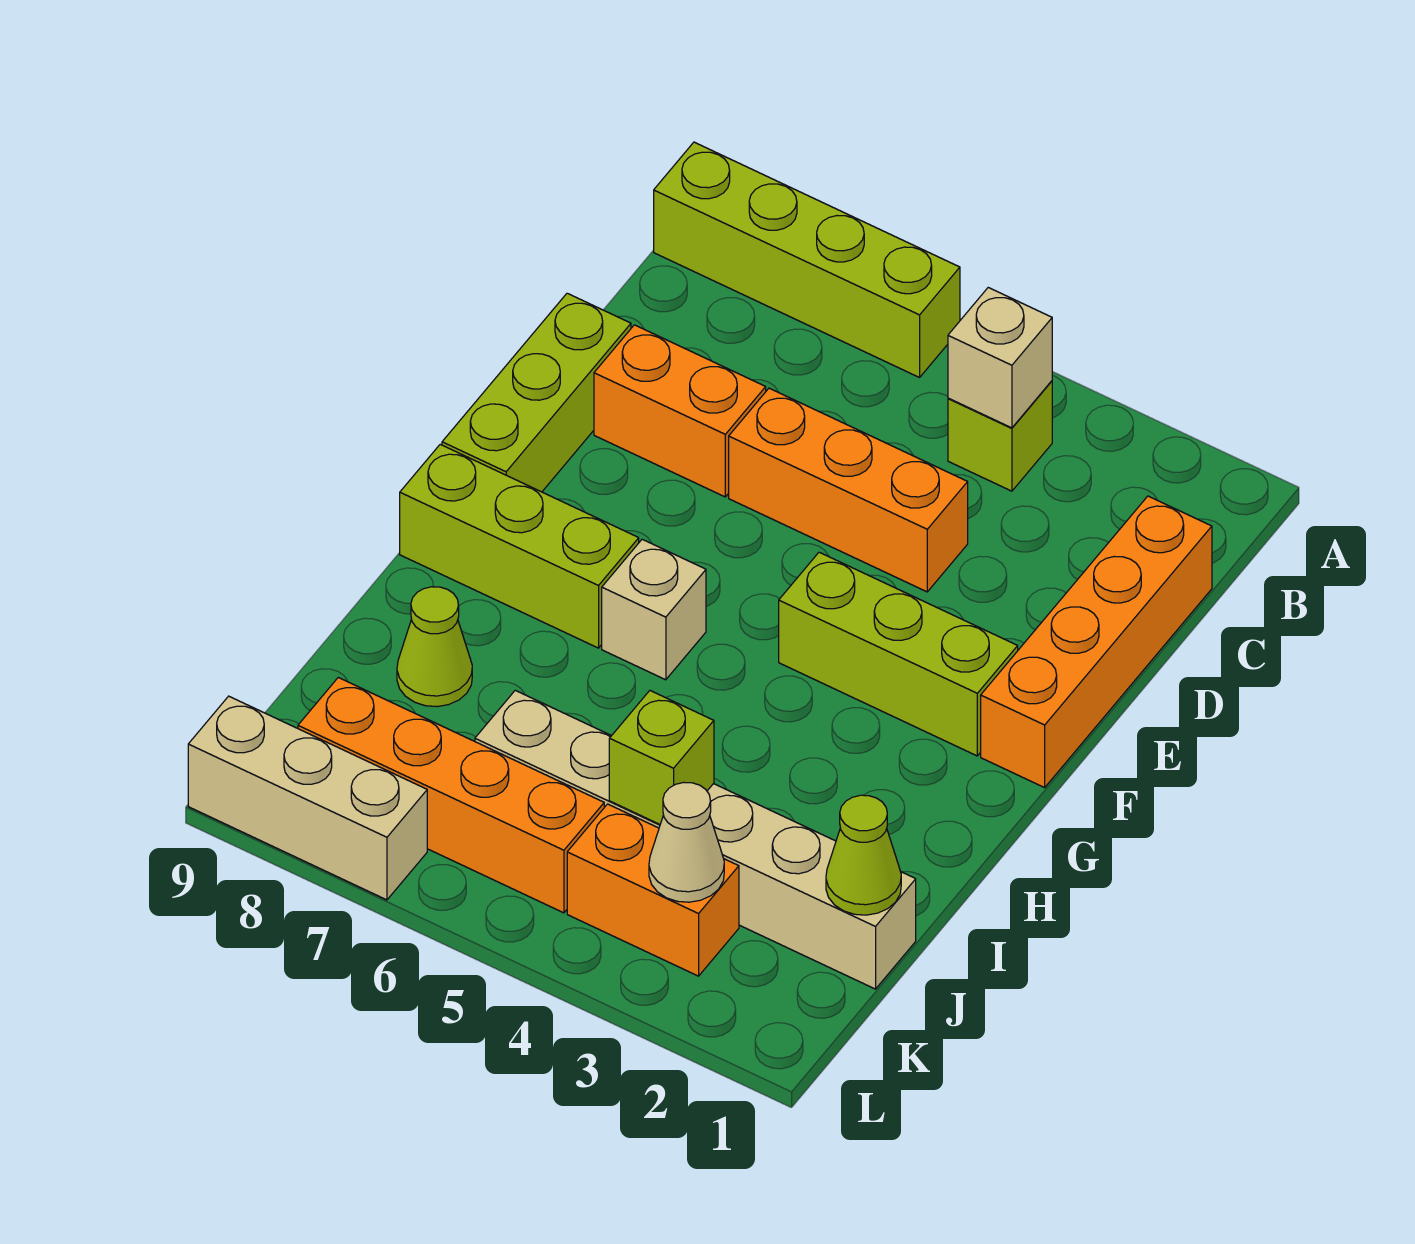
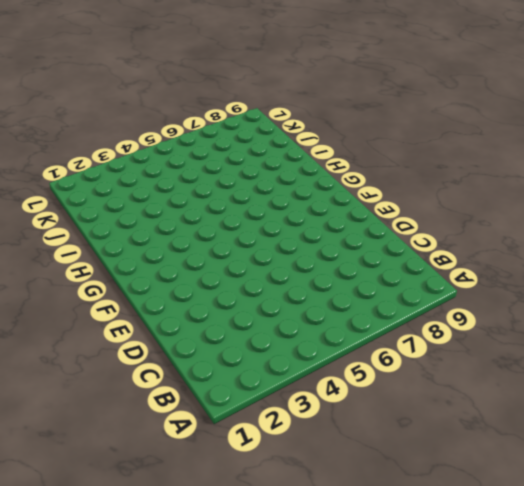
none -> lime 1x4 brick [654,142,960,377]
none -> lime 1x1 brick [948,381,1052,491]
none -> orange 1x4 brick [981,496,1212,788]

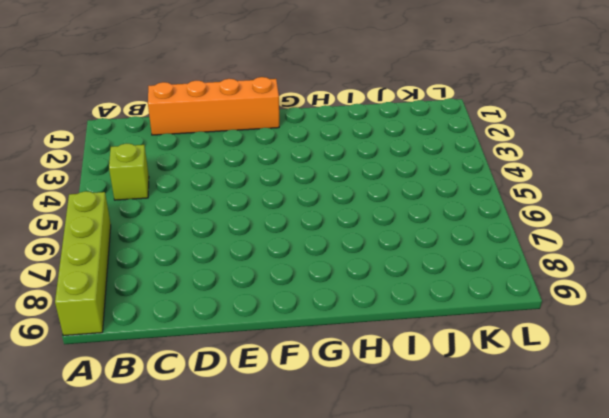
none -> orange 1x3 brick [729,388,968,592]
none -> orange 1x2 brick [594,325,766,497]
none -> lime 1x3 brick [442,293,631,492]

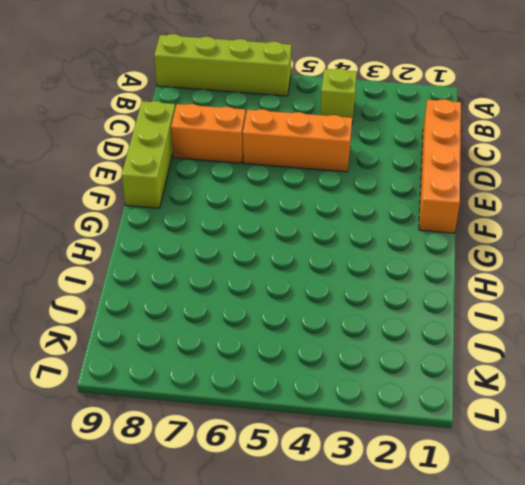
none -> lime 1x3 brick [779,552,1018,756]
none -> tan 1x1 brick [602,539,706,680]
none -> lime 1x3 brick [400,444,639,648]

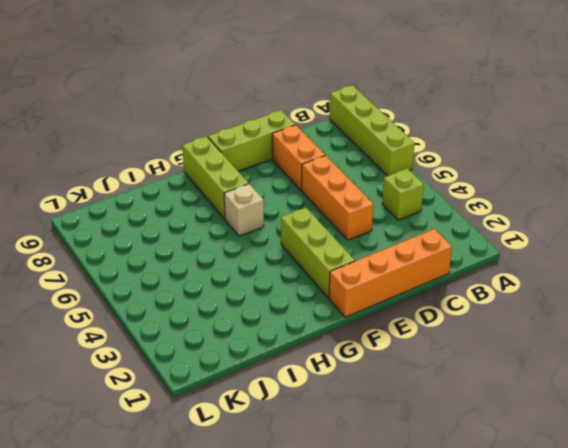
none -> lime 1x1 cone [397,587,472,707]
none -> tan 1x6 brick [475,690,916,989]
none -> orange 1x2 brick [567,804,739,976]

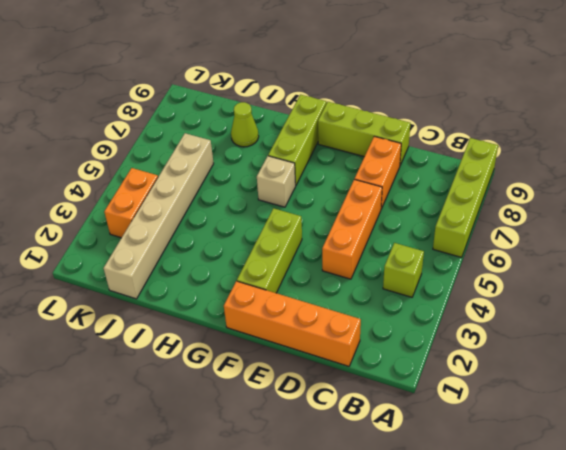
none -> orange 1x4 brick [298,678,604,913]
none -> tan 1x3 brick [188,696,427,900]
none -> tan 1x1 brick [948,288,1052,428]

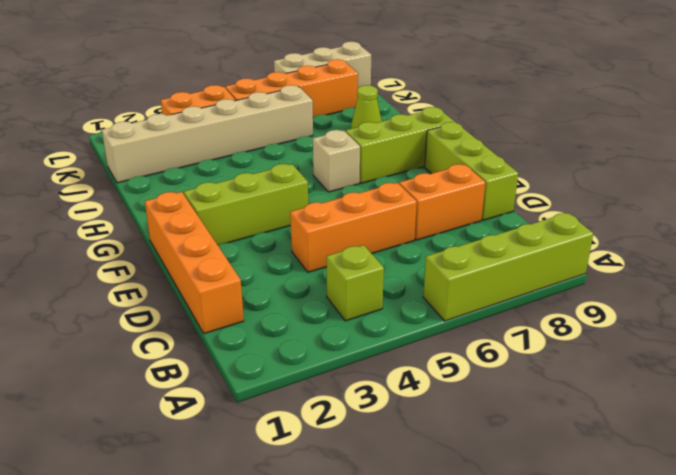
none -> tan 1x1 brick [948,288,1052,428]
none -> lime 1x1 cone [826,795,901,915]
none -> lime 1x1 brick [609,691,714,824]

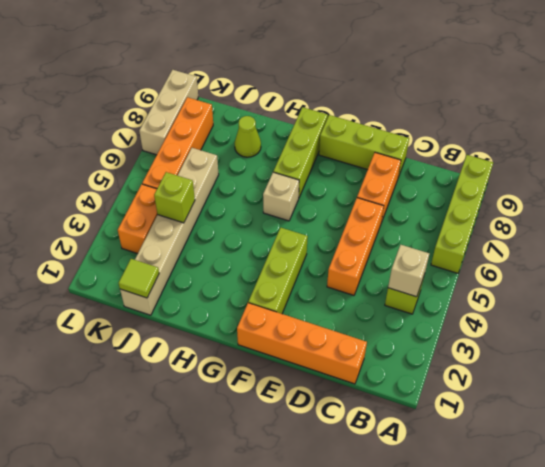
lime 1x1 tile [119,259,159,298] -> lime 1x1 cone [826,795,901,915]
none -> tan 1x1 cone [649,782,724,902]

